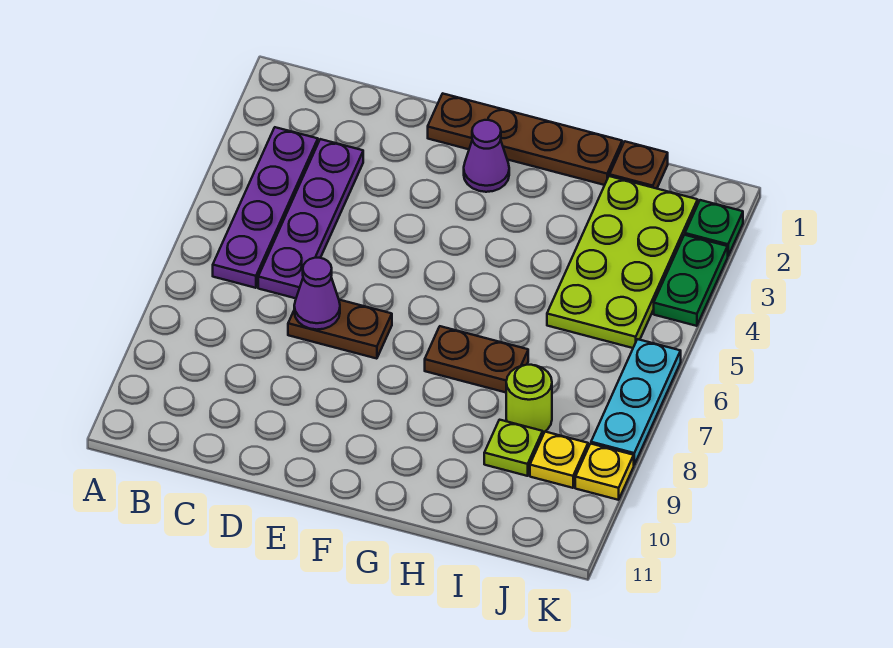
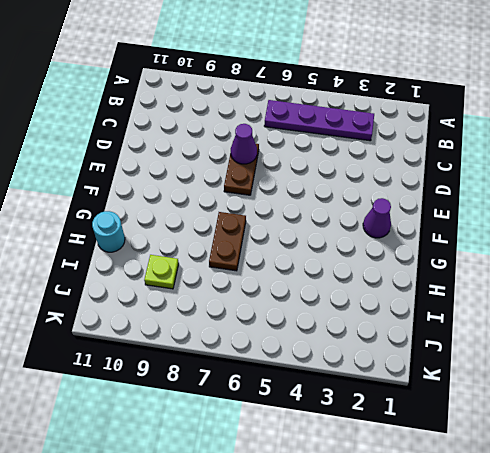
cyan 1x1 round brick [92,211,125,252] -> none
none -> purple 1x4 plate [258,139,363,298]
none -> brown 1x4 plate [428,94,622,185]
none -> brown 1x1 plate [610,141,668,189]

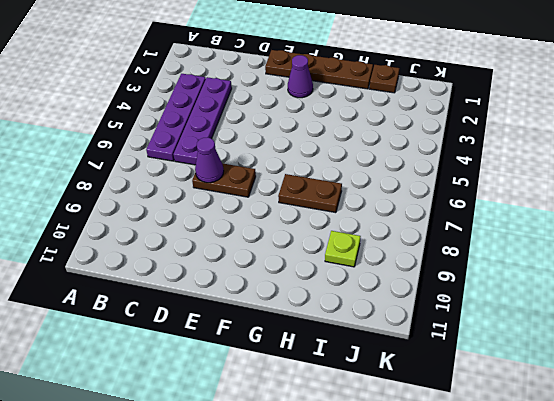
none -> lime 2x4 plate [547,176,698,348]
none -> lime 1x1 round brick [506,365,552,433]
none -> yellow 1x1 plate [530,432,588,488]

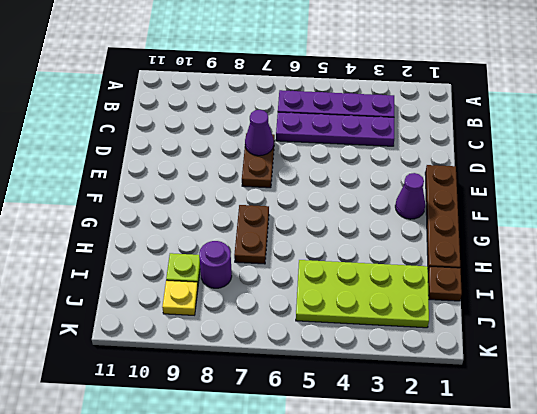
purple 1x1 round brick [199,241,232,288] -> lime 1x1 round brick [506,365,552,433]
none -> green 1x1 plate [685,200,743,256]
none -> green 1x2 plate [654,235,728,326]
none -> cyan 1x3 plate [591,339,681,465]

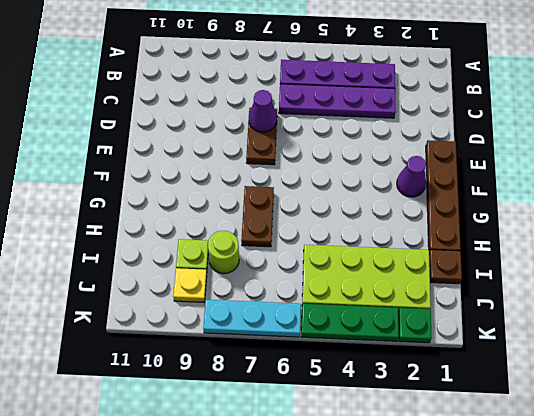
green 1x3 plate [301,304,399,341] -> green 1x2 plate [654,235,728,326]
none -> yellow 1x1 plate [575,444,634,500]

